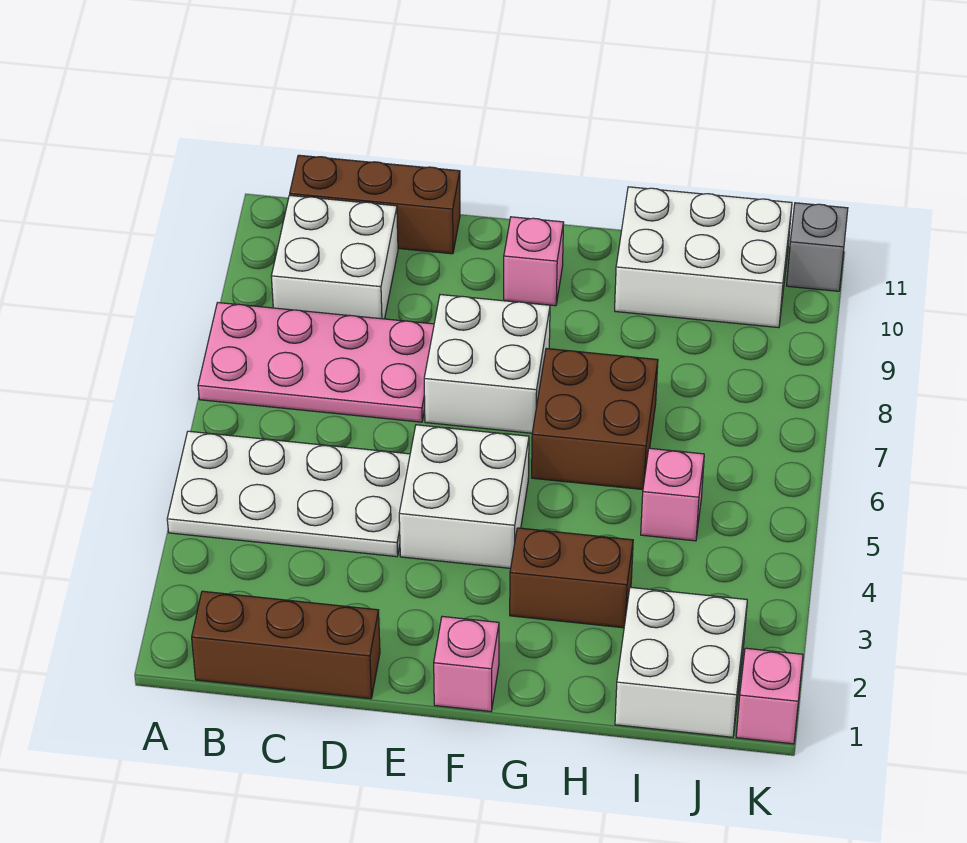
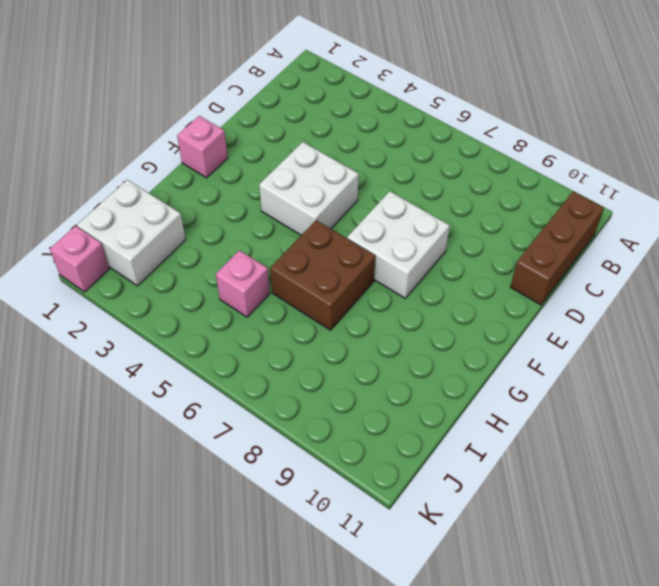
none -> white 2x4 plate [167,431,410,557]
none -> pink 2x4 plate [198,303,434,422]
none -> brown 1x3 brick [192,591,380,699]

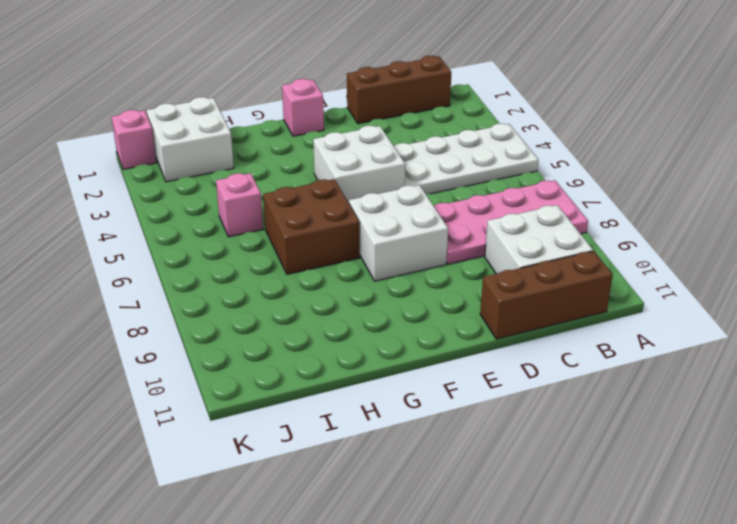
none -> pink 1x1 brick [504,217,564,306]
none -> brown 1x2 brick [510,528,633,628]
none -> white 2x3 brick [615,187,792,328]

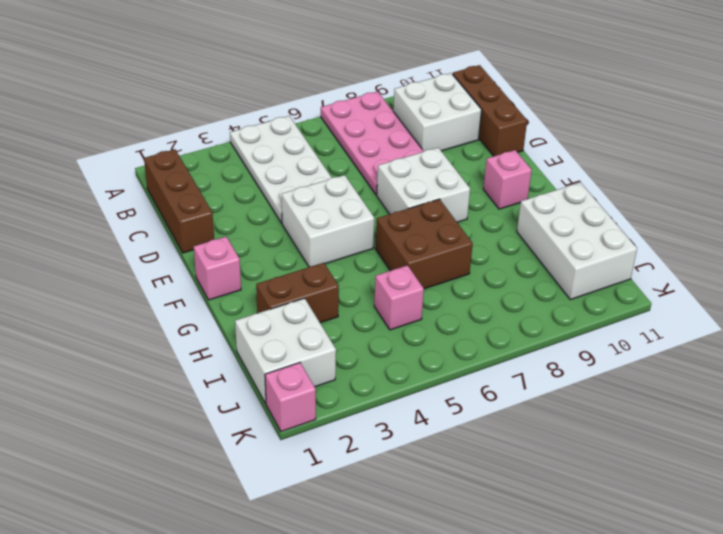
brown 1x2 brick [256,263,339,323] -> brown 1x2 brick turned to [510,528,633,628]
none -> grey 1x1 brick [787,203,848,291]

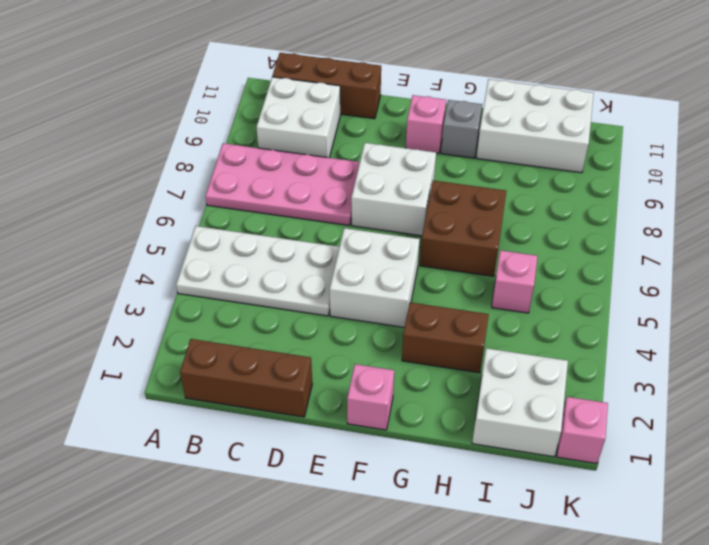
grey 1x1 brick [441,100,482,158] -> grey 1x1 brick moved to [787,203,848,291]

